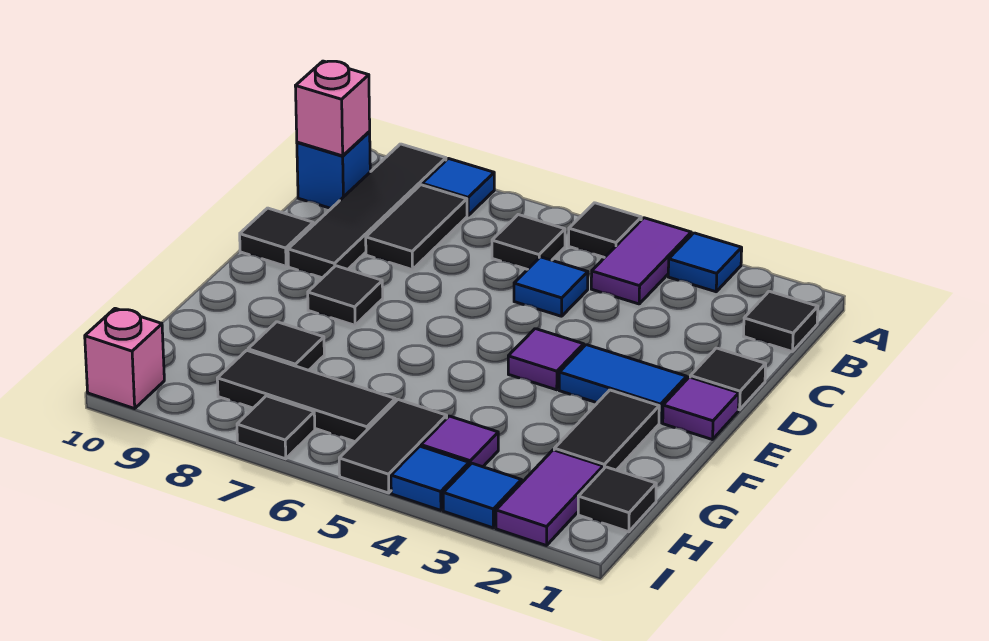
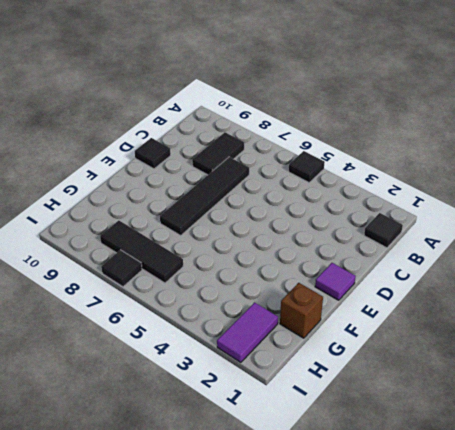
black 1x4 tile [160,157,249,235] -> black 1x4 tile moved to [288,144,446,278]
brown 1x1 brick [280,283,323,338] -> none
none -> blue 1x1 tile [668,233,742,292]
none -> purple 1x2 tile [591,218,691,304]
none -> blue 1x1 tile [422,159,494,215]

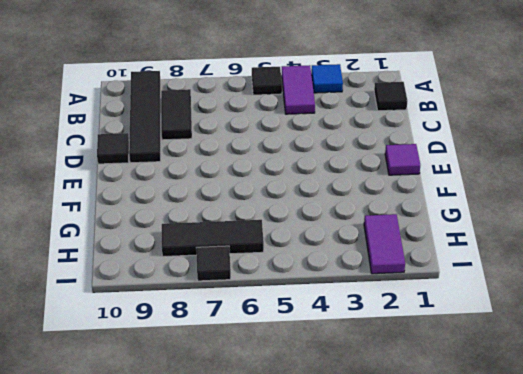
none -> blue 1x1 tile [422,159,494,215]
none -> black 1x1 tile [492,215,565,269]
none -> blue 1x1 brick [297,132,370,208]

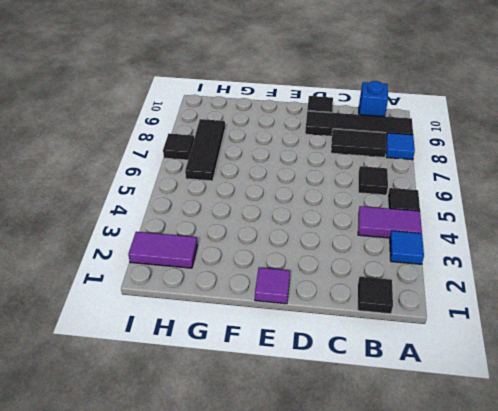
none -> blue 1x1 tile [514,257,588,316]
none -> black 1x1 tile [690,348,766,410]
none -> blue 1x2 tile [559,345,687,423]

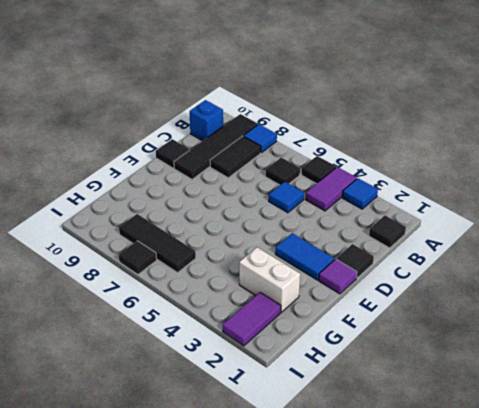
white 1x2 brick [239,247,300,312] -> black 1x2 tile [554,390,659,470]
none -> purple 1x1 tile [508,329,584,390]
none -> black 1x1 tile [308,266,383,325]
none -> black 1x1 tile [248,322,324,370]

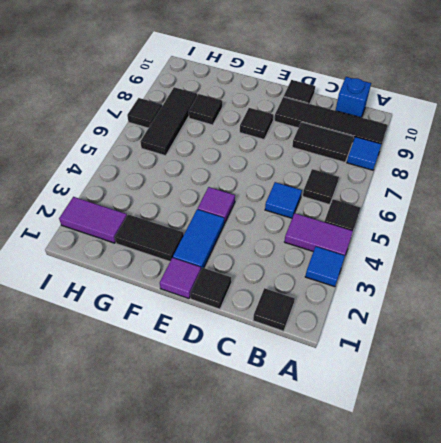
none -> black 1x1 tile [578,467,656,532]
none -> purple 1x1 tile [421,416,498,467]
none -> black 1x2 tile [339,400,447,493]

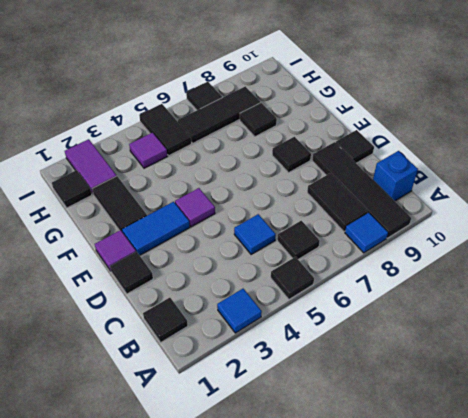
none -> purple 1x2 tile [591,218,691,304]
none -> blue 1x1 tile [443,463,522,528]
none -> blue 1x1 tile [391,446,469,510]

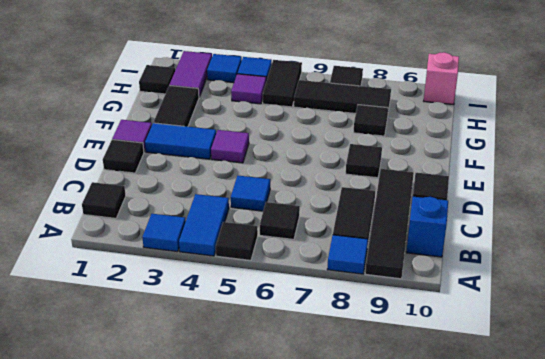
blue 1x2 tile [179,194,229,256] -> purple 1x2 tile [591,218,691,304]
none -> pink 1x1 brick [295,61,370,156]

